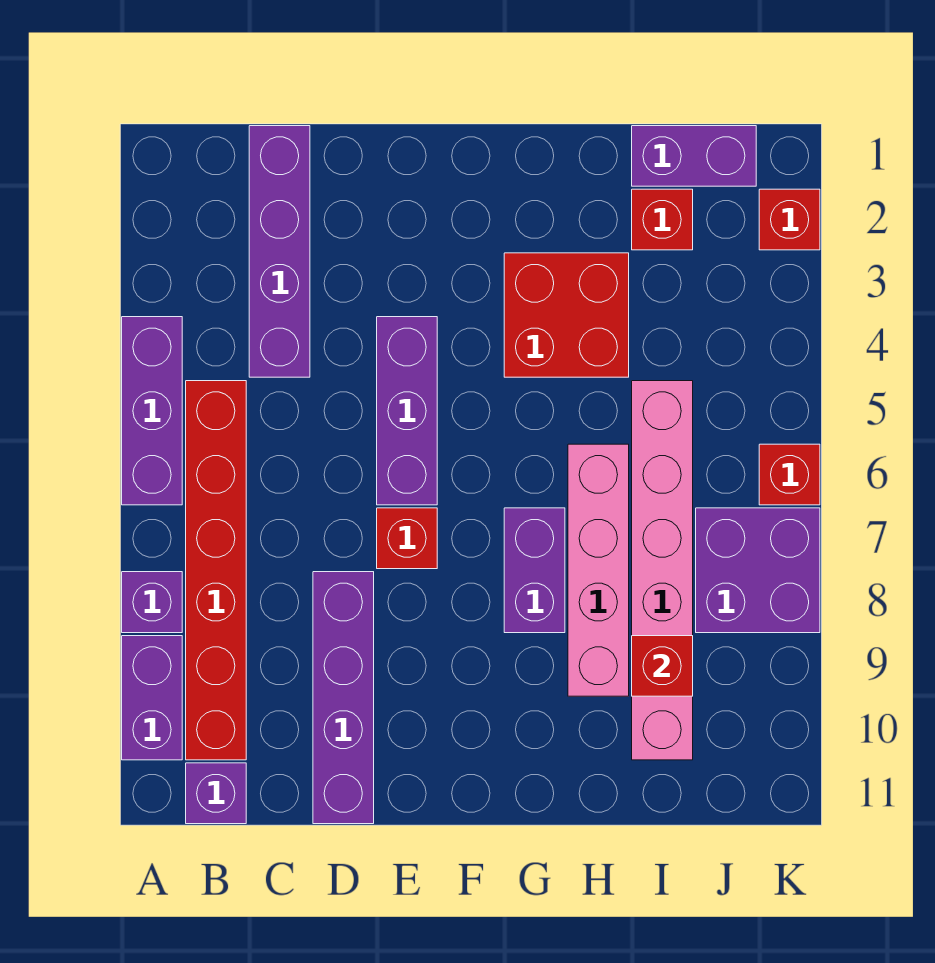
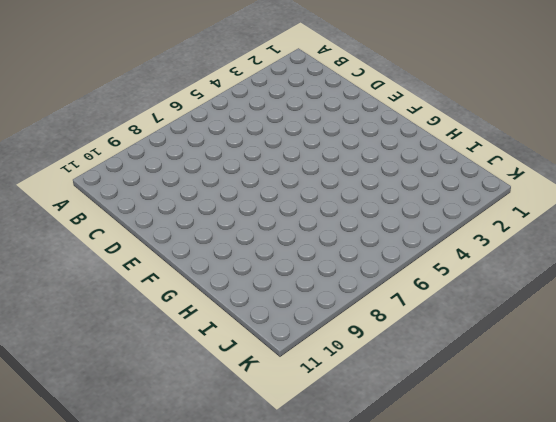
none -> purple 1x3 brick [122,317,182,505]
none -> purple 1x1 brick [122,572,182,633]
none -> purple 1x2 brick [122,636,182,760]

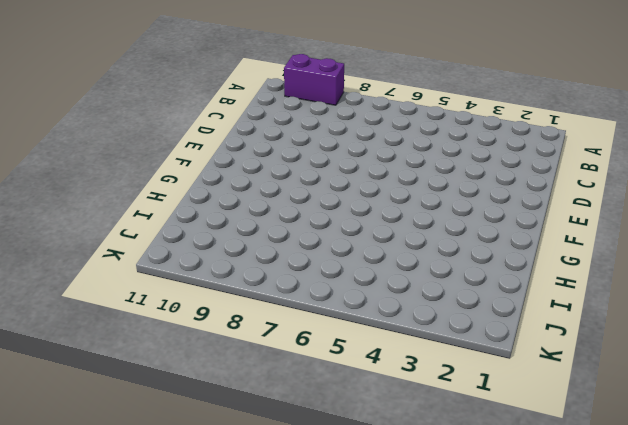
none -> purple 1x3 brick [122,317,182,505]
none -> purple 1x1 brick [122,572,182,633]
none -> red 1x6 brick [186,381,246,760]

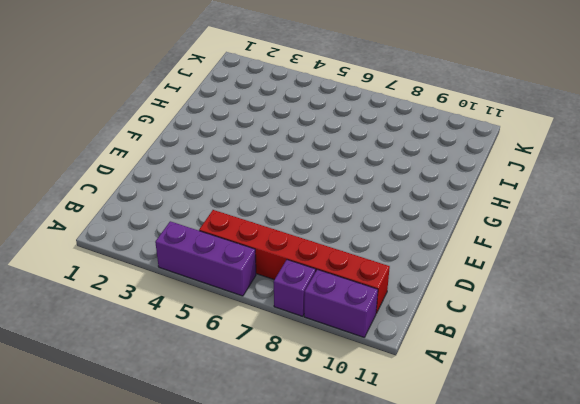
none -> purple 1x1 brick [186,763,246,824]
none -> purple 1x4 brick [249,126,310,377]
none -> purple 1x4 brick [313,572,374,824]

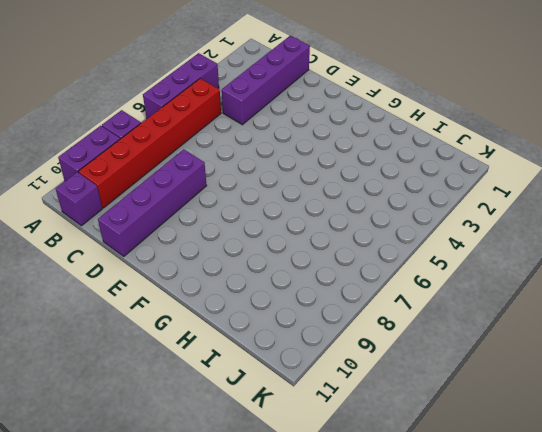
none -> purple 1x3 brick [377,317,437,505]
none -> red 1x1 brick [377,508,437,569]
none -> red 2x2 brick [504,253,629,377]

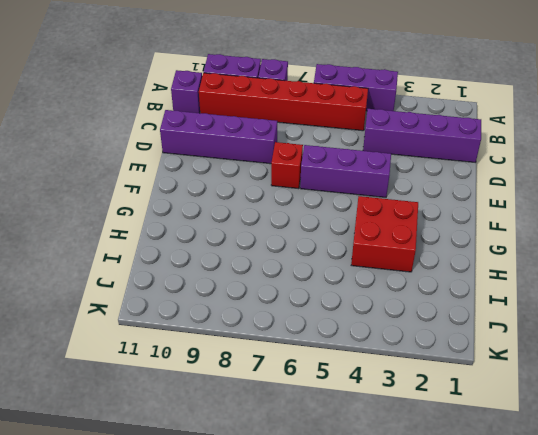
none -> purple 1x2 brick [504,508,565,633]
none -> pink 1x4 brick [568,444,629,696]
none -> purple 1x2 brick [632,126,756,186]

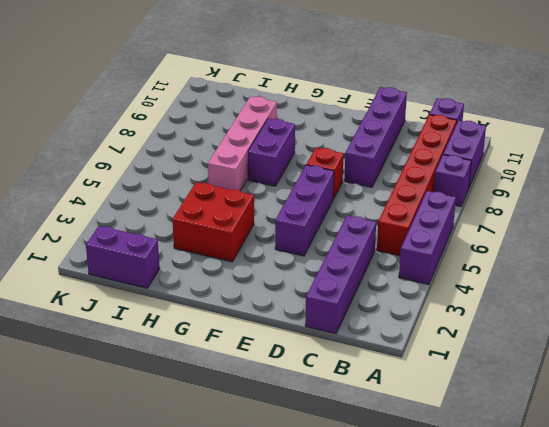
none -> red 1x1 brick [632,189,693,250]
none -> pink 1x6 brick [632,381,693,760]
none -> purple 2x2 brick [696,508,820,633]

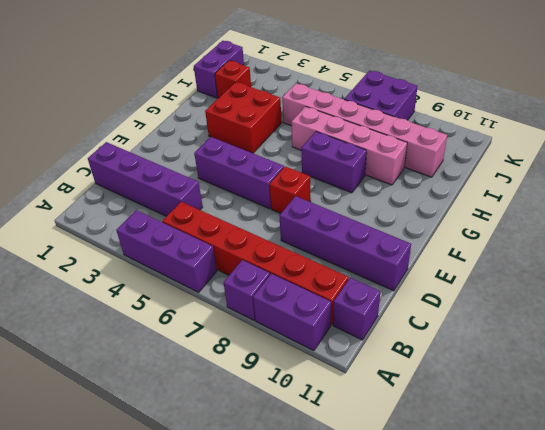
none -> red 1x1 brick [759,189,820,250]
none -> red 1x1 brick [759,444,820,505]
none -> red 1x1 brick [632,636,693,696]

